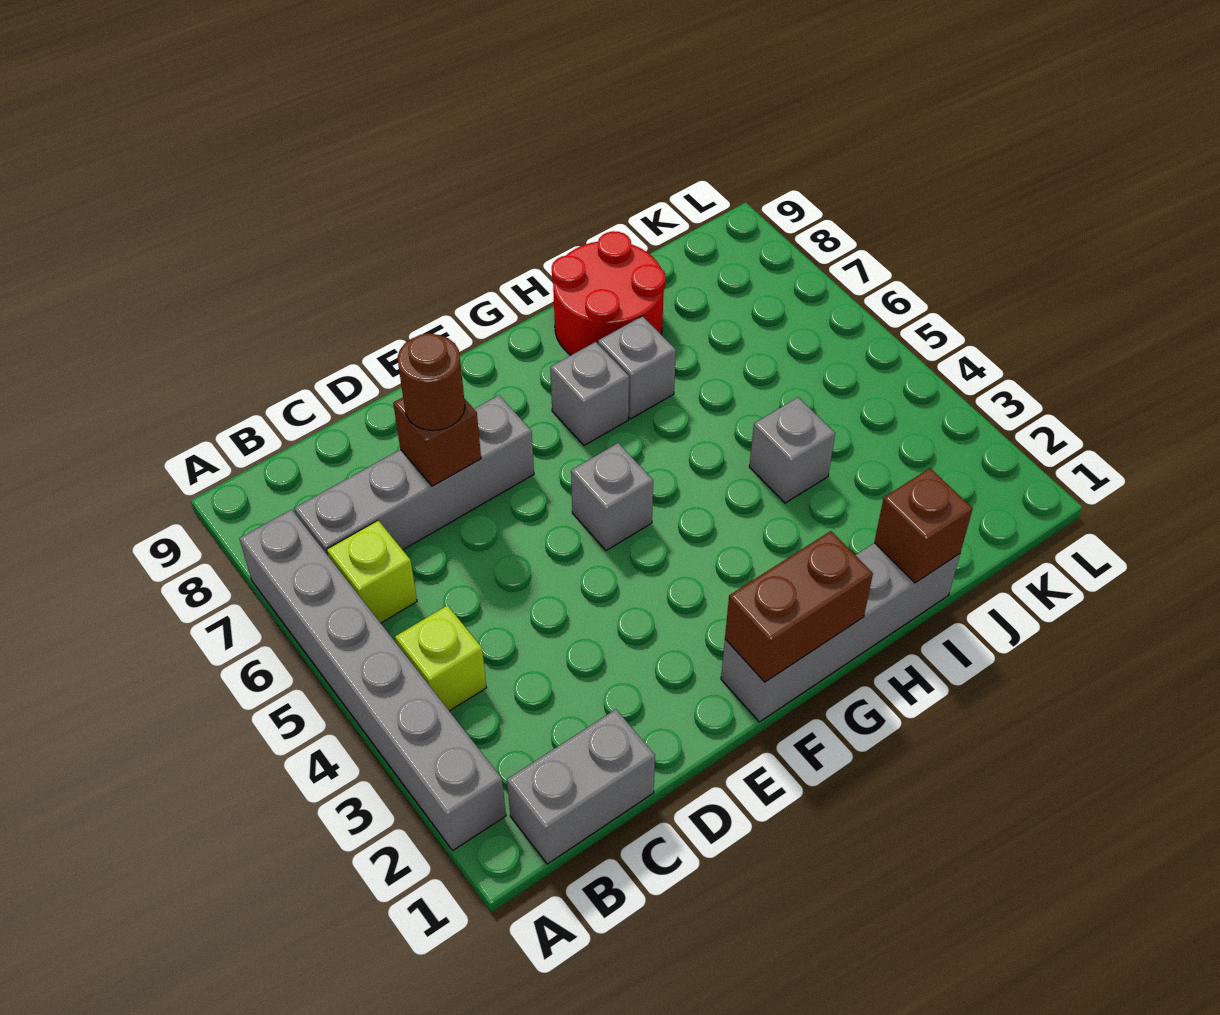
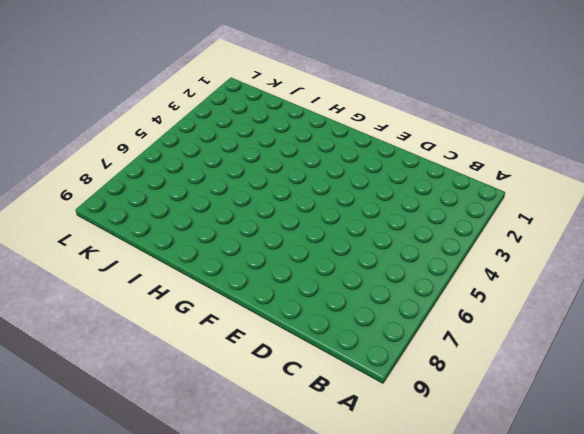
none -> grey 1x6 brick [239,510,506,851]
none -> grey 1x2 brick [507,709,655,864]
none -> lime 1x1 brick [395,605,486,711]

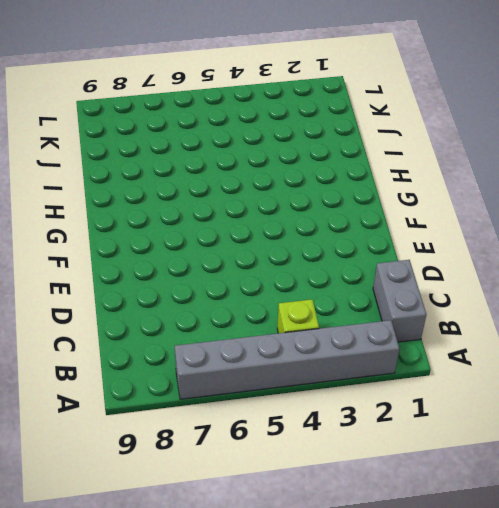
none -> lime 1x1 brick [327,520,417,623]
none -> grey 1x4 brick [295,395,534,555]
none -> grey 1x4 brick [721,543,960,722]

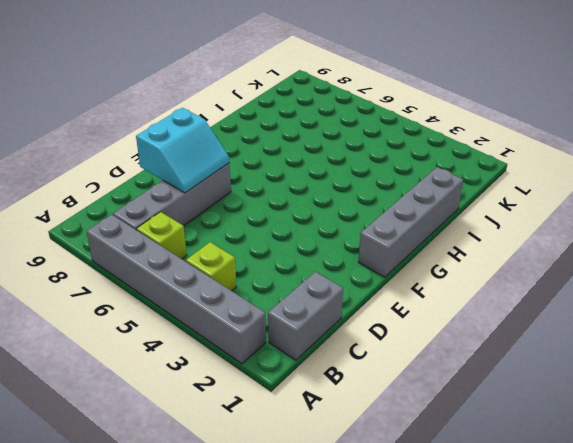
cyan 2x2 slope [136,108,229,193] -> brown 1x1 brick [393,398,481,486]
none -> grey 1x1 brick [571,443,653,550]
none -> grey 1x1 brick [550,342,629,446]
none -> grey 1x1 brick [598,316,676,419]

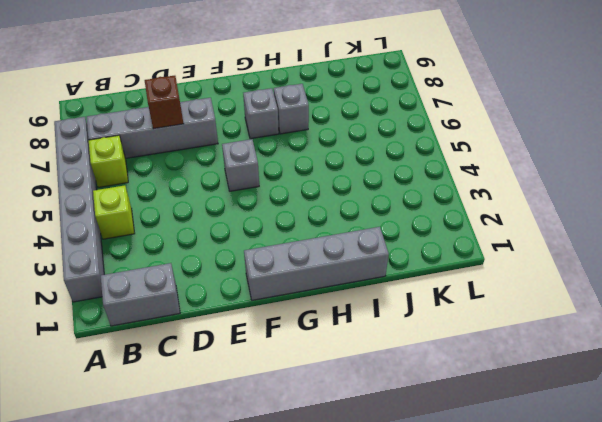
none -> red 2x2 round brick [552,231,666,355]
none -> grey 1x1 brick [749,397,835,503]
none -> brown 1x2 brick [725,531,873,682]

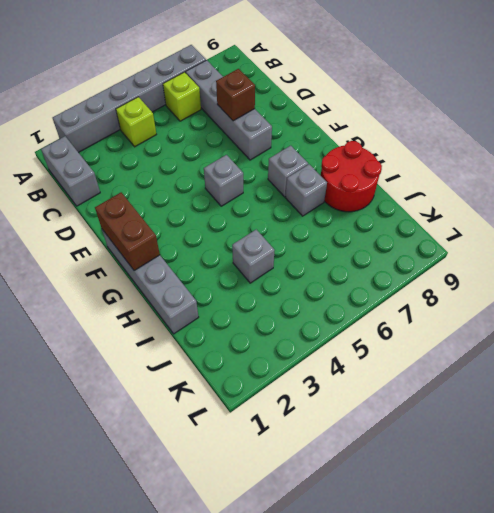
none -> brown 1x1 brick [874,468,973,583]
none -> brown 1x1 round brick [398,333,465,431]

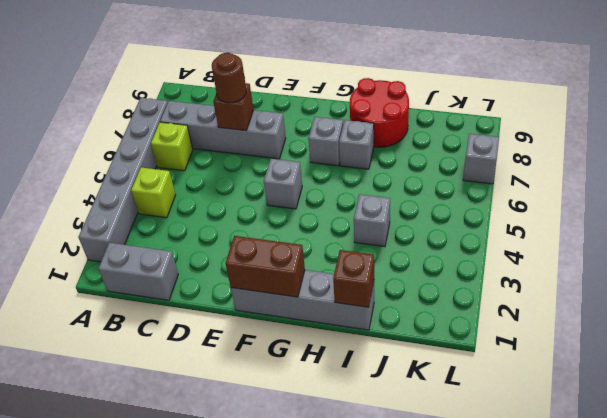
grey 1x1 brick [463,134,499,184] -> none

